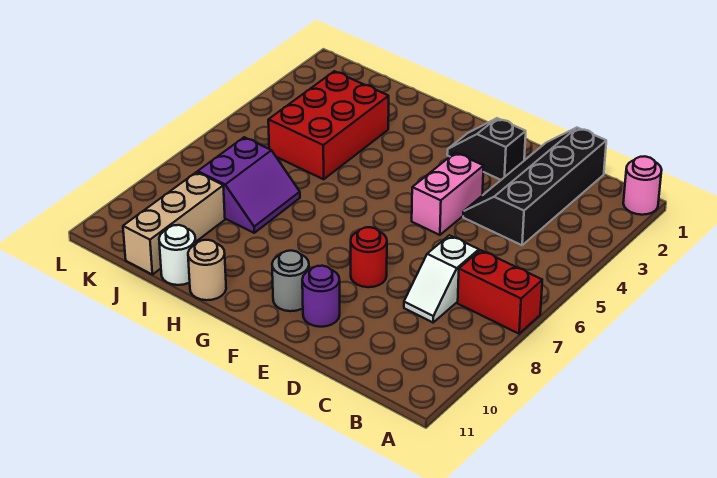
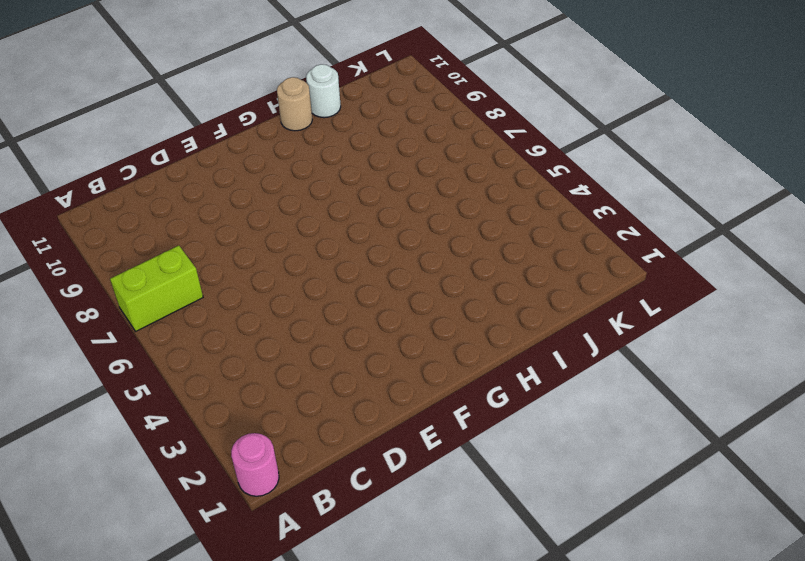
lime 1x2 brick [110,246,203,331] -> red 1x2 brick [458,250,542,334]
none -> black 2x4 slope [463,128,606,245]
none -> white 1x2 slope [404,235,479,322]
none -> black 1x2 slope [447,118,526,180]

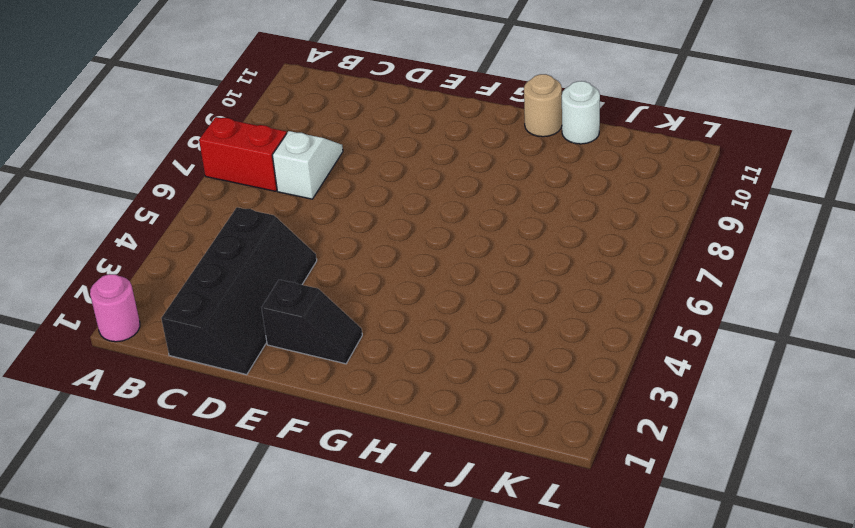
none -> pink 1x2 brick [412,153,484,235]
none -> red 1x1 round brick [351,227,387,287]
none -> purple 1x1 round brick [302,266,340,327]

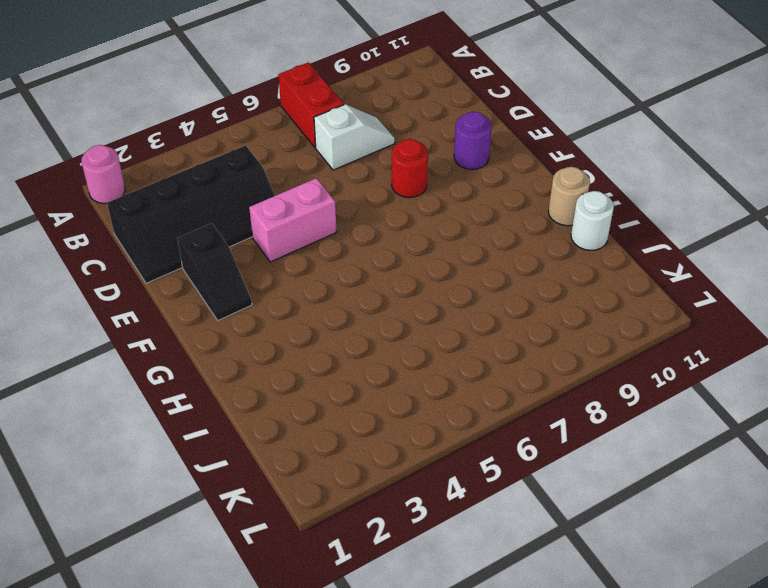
none -> grey 1x1 round brick [272,251,309,311]
none -> red 2x3 brick [268,71,389,179]
none -> purple 2x2 slope [198,137,300,233]

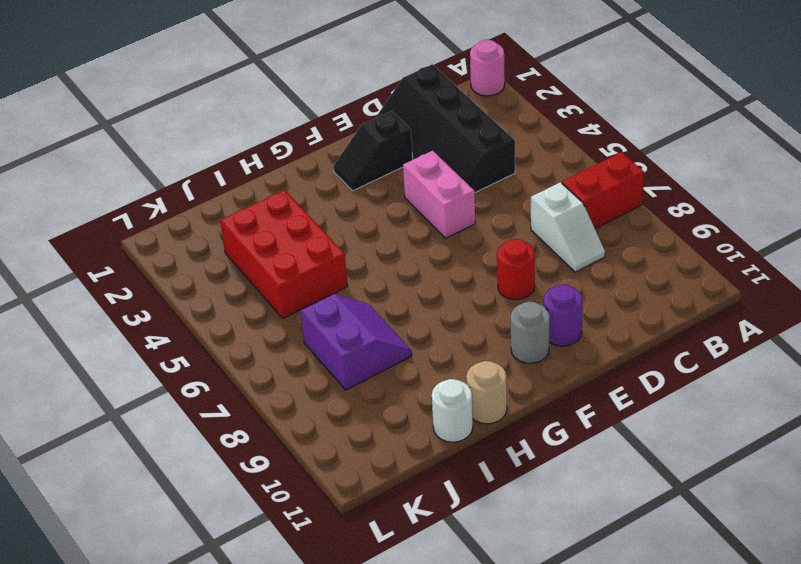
none -> tan 1x3 brick [123,172,225,275]

